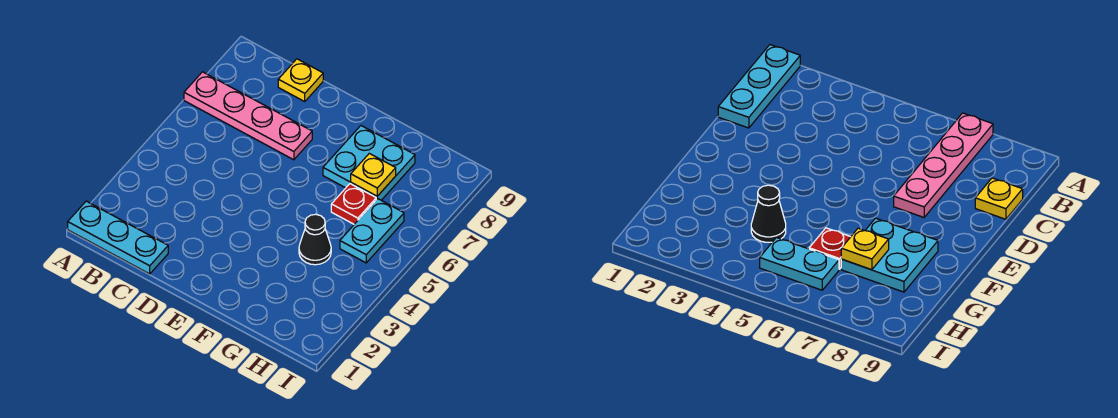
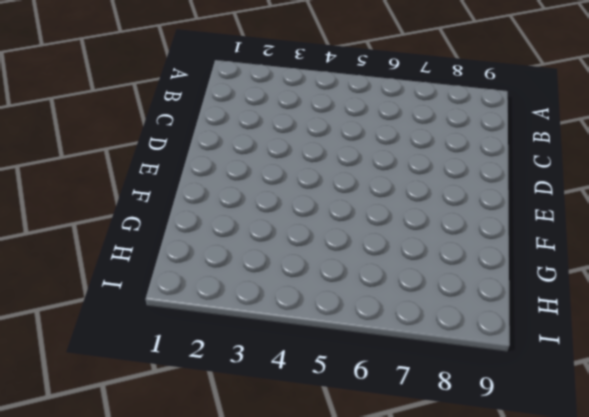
none -> cyan 1x3 plate [68,201,168,274]
none -> pink 1x4 plate [184,72,312,160]

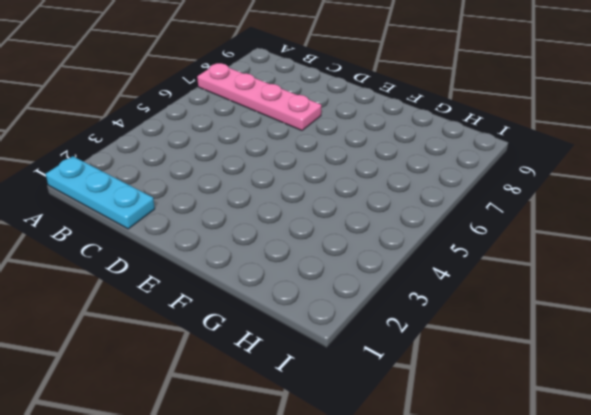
none -> yellow 1x1 plate [278,59,323,101]
none -> cyan 2x2 plate [323,126,415,200]

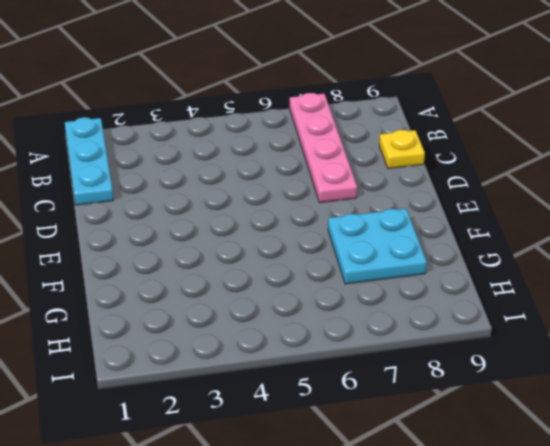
none -> black 1x1 cone [299,214,331,265]
none -> red 1x1 plate [331,184,376,224]

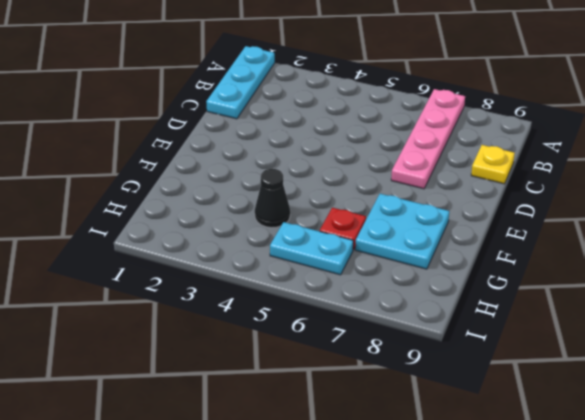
none -> yellow 1x1 plate [351,153,396,196]

